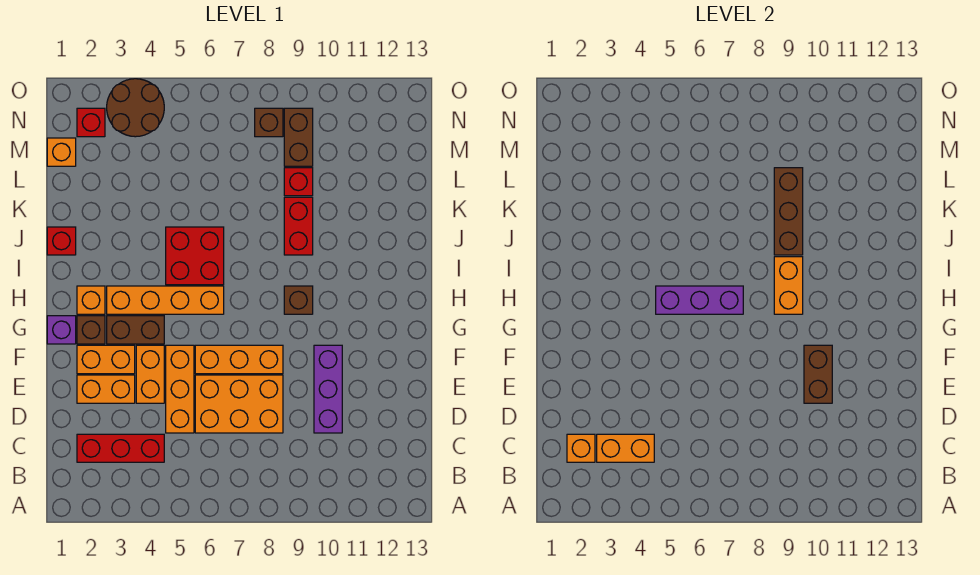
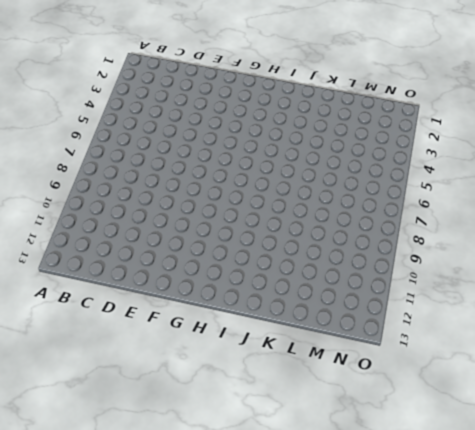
none -> red 1x3 brick [77,434,164,462]
none -> orange 1x3 brick [166,345,194,433]
none -> orange 2x3 brick [195,375,283,433]

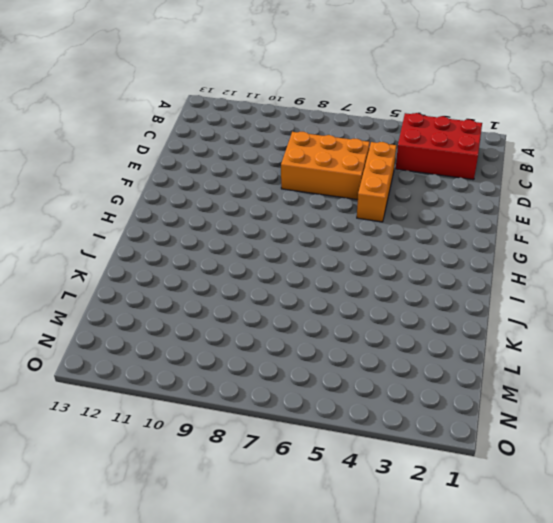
red 2x3 brick [396,113,482,180] -> red 1x3 brick [77,434,164,462]
none -> purple 1x3 brick [314,345,342,433]
none -> orange 1x2 brick [77,375,135,403]
none -> orange 1x2 brick [136,345,164,403]

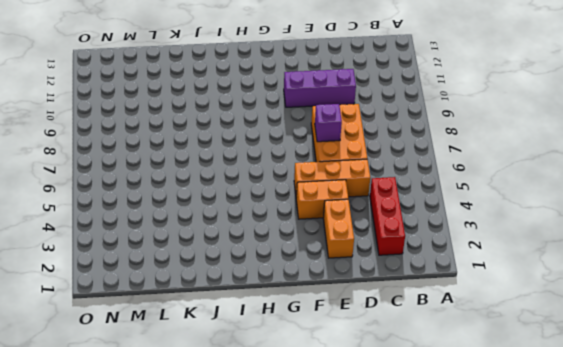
purple 1x1 brick [315,104,342,142] -> purple 1x1 brick moved to [47,316,76,344]
none -> orange 1x2 brick [77,345,135,374]
none -> orange 1x3 brick [195,345,283,374]
none -> brown 1x1 brick [77,316,105,344]

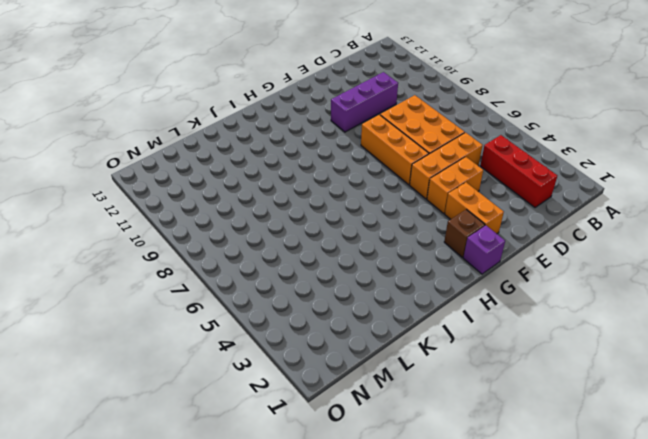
none -> orange 1x2 brick [77,375,135,403]
none -> brown 1x2 brick [107,316,164,344]
none -> orange 1x1 brick [77,286,105,314]

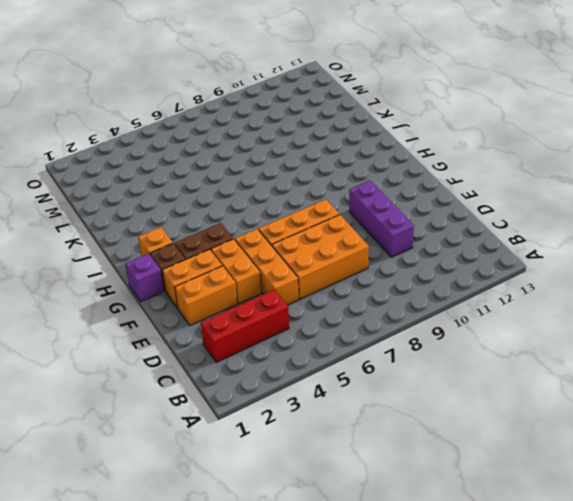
none -> orange 1x4 brick [107,286,224,314]
none -> brown 1x1 brick [284,286,313,314]
none -> red 2x2 brick [166,227,224,285]

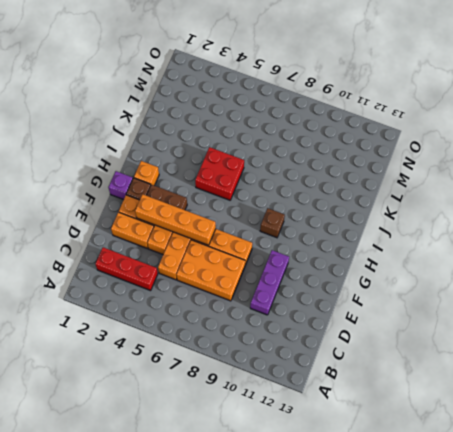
orange 1x4 brick [135,194,216,245] -> orange 1x4 brick moved to [107,286,224,314]
none -> red 1x1 brick [47,227,76,255]
none -> red 1x2 brick [284,197,313,255]
none -> red 1x1 brick [284,168,313,196]

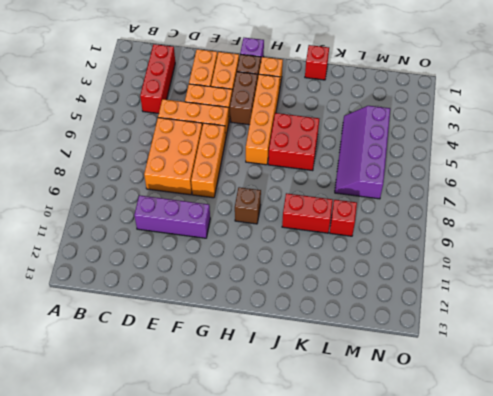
purple 2x4 slope [335,106,390,199] -> none
none -> orange 1x1 brick [47,138,76,166]
none -> brown 1x2 brick [284,108,313,166]
none -> red 1x1 brick [77,108,105,137]

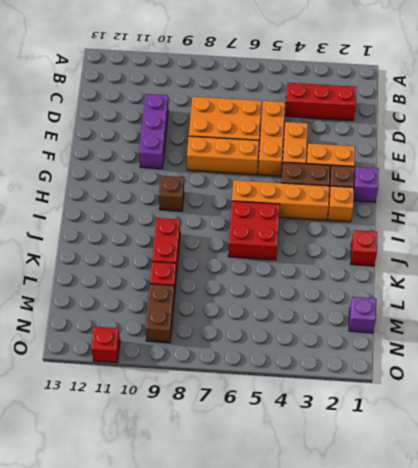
purple 1x1 brick [349,297,376,333] -> orange 1x1 brick [47,138,76,166]
red 1x1 brick [91,327,120,363] -> red 1x1 brick moved to [77,108,105,137]
none -> orange 1x2 brick [77,375,135,403]
none -> brown 2x2 round brick [107,79,164,137]
none -> brown 1x1 brick [255,108,283,137]

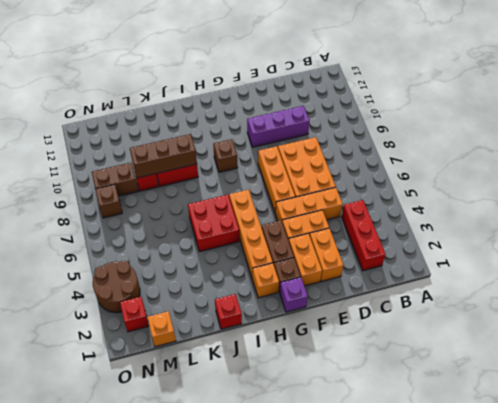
none -> orange 1x1 brick [567,434,595,462]
none -> orange 1x2 brick [597,434,654,462]
none -> brown 1x2 brick [804,345,832,403]

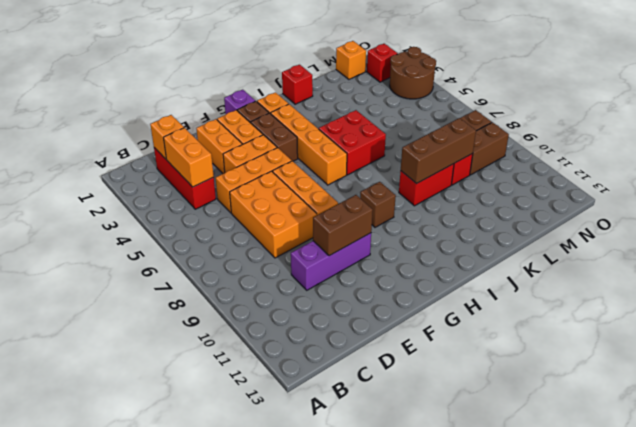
none -> purple 1x3 brick [656,286,743,314]
none -> orange 1x2 brick [774,257,803,314]

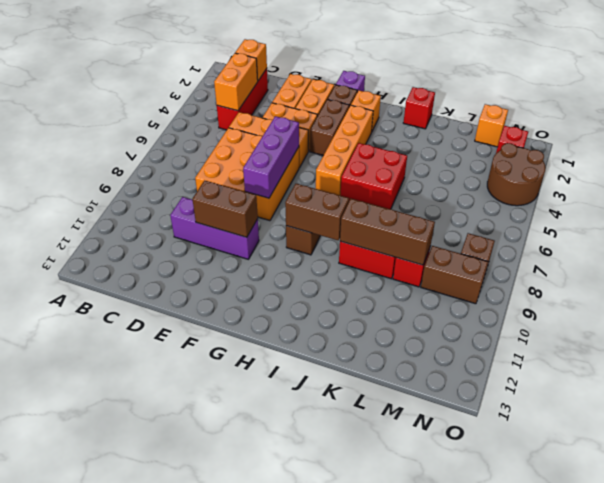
purple 1x3 brick [243,116,299,198] -> purple 1x3 brick moved to [656,286,743,314]
brown 1x2 brick [285,184,349,241] -> orange 1x2 brick [774,257,803,314]

